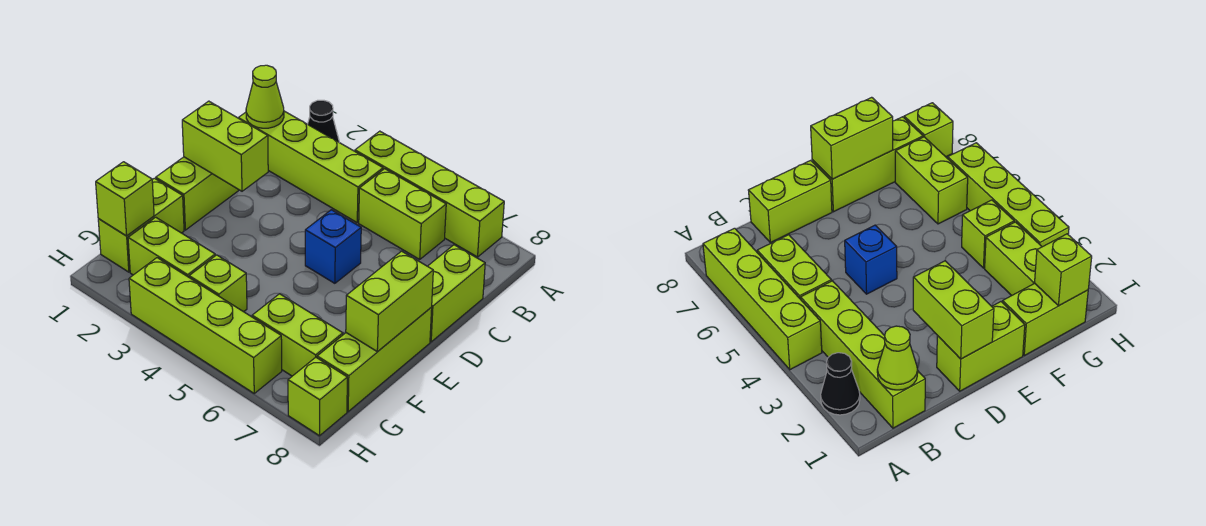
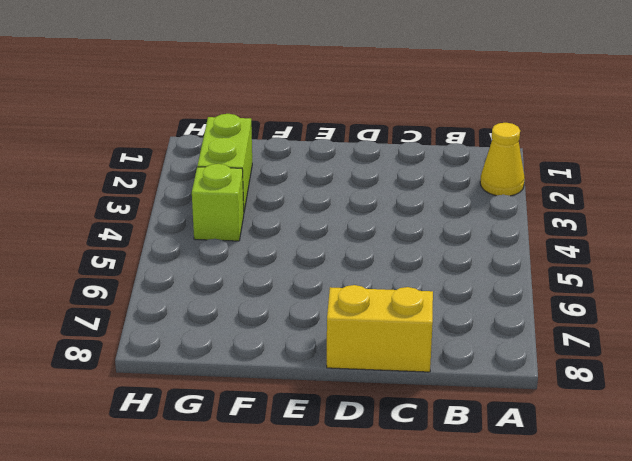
yellow 1x1 cone [480,123,525,196] -> black 1x1 cone [308,100,339,142]
yellow 1x2 brick [327,285,433,372] -> lime 1x2 brick [428,245,485,342]
none -> lime 1x4 brick [355,131,504,257]
none -> lime 1x4 brick [239,111,383,223]
none -> lime 1x2 brick [359,169,446,259]

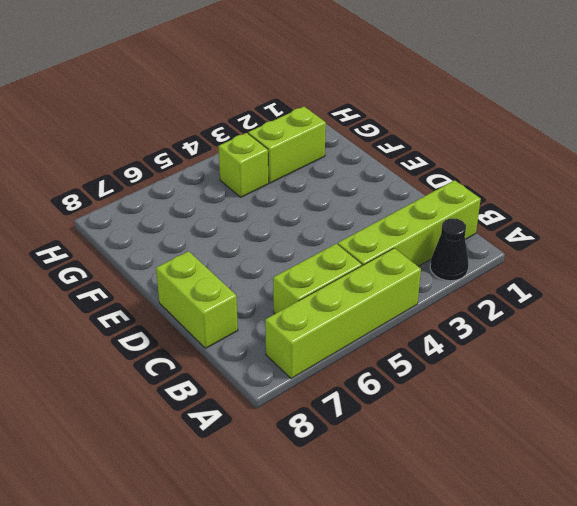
none -> lime 1x2 brick [156,157,239,230]
none -> blue 1x1 brick [305,210,361,283]
none -> lime 1x3 brick [317,308,432,412]

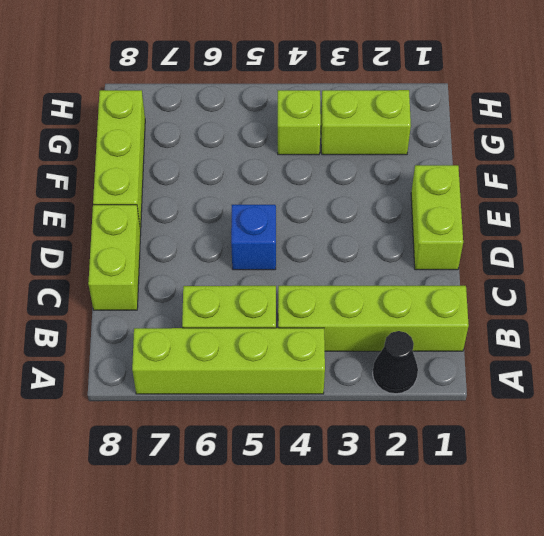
none -> lime 1x2 brick [98,178,184,272]
none -> lime 1x2 brick [252,294,343,376]
none -> lime 1x4 brick [129,258,282,393]

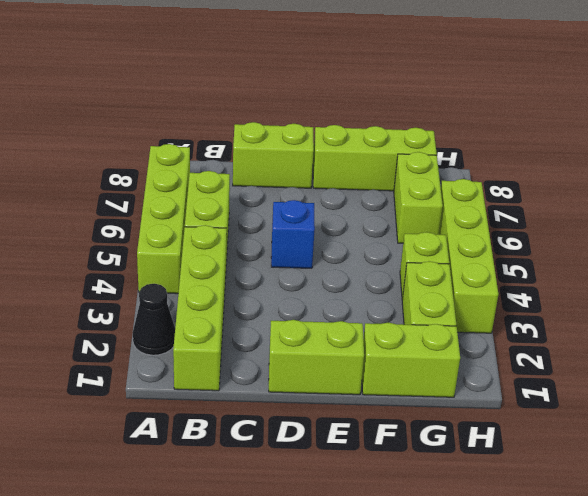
none -> lime 1x1 brick [288,357,347,436]
none -> lime 1x1 cone [246,65,284,128]
none -> lime 1x2 brick [182,101,268,191]

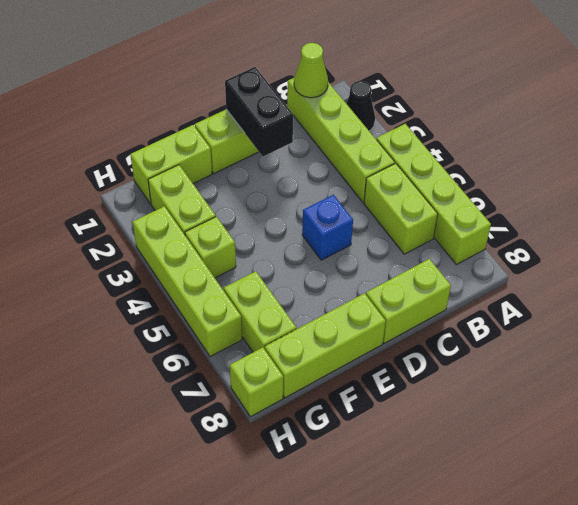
black 1x2 brick [225,67,293,156] -> lime 1x2 brick [182,101,268,191]
none -> lime 1x2 brick [346,251,433,352]
none -> lime 1x1 brick [96,162,154,236]

